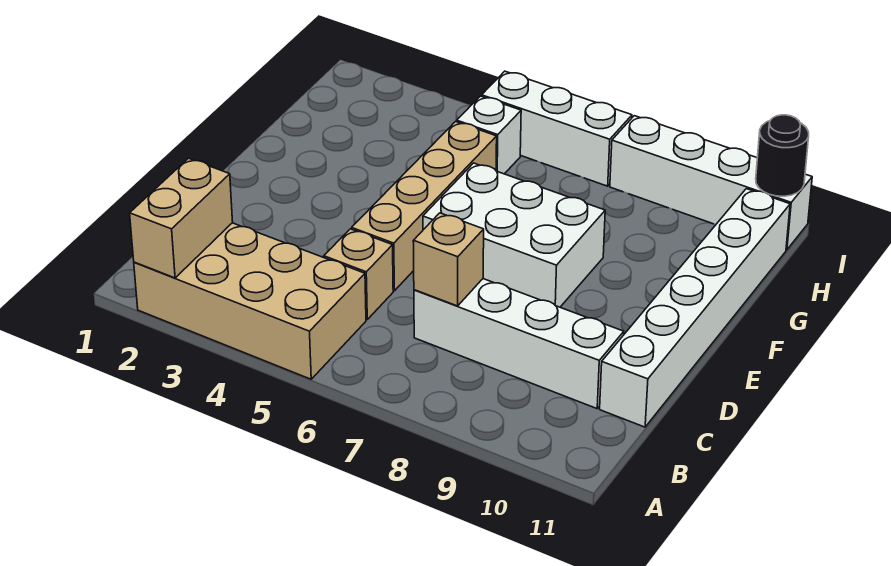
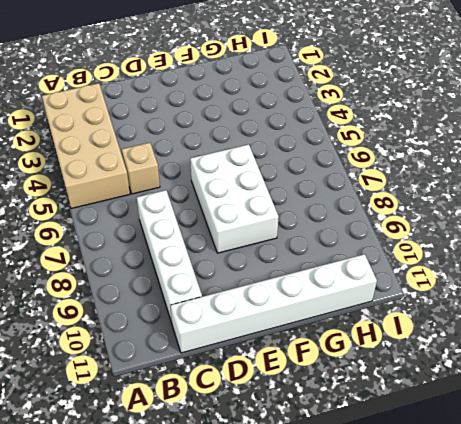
none -> tan 1x4 brick [352,122,497,291]
none -> white 1x1 brick [456,96,521,174]
none -> white 1x3 brick [482,71,632,186]

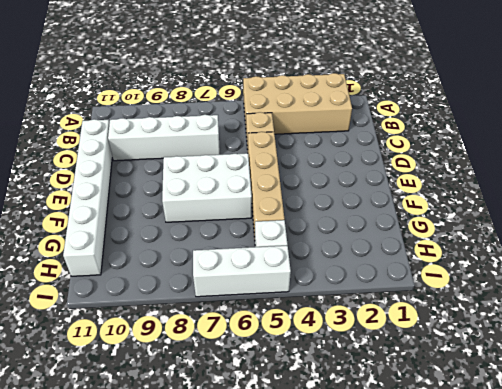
none -> white 1x4 brick [610,116,812,250]
none -> tan 1x2 brick [130,158,233,278]
none -> tan 1x1 brick [413,213,484,306]

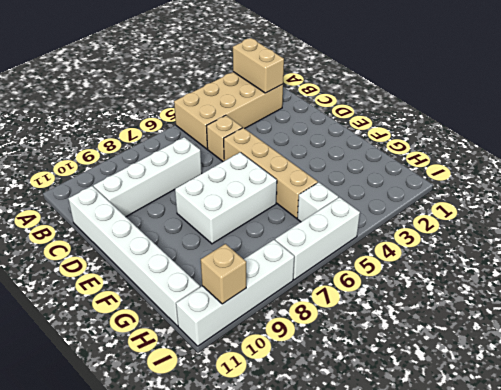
tan 1x1 brick [201,244,246,304] -> tan 1x1 brick moved to [413,213,484,306]
none -> black 1x1 round brick [756,115,809,196]

